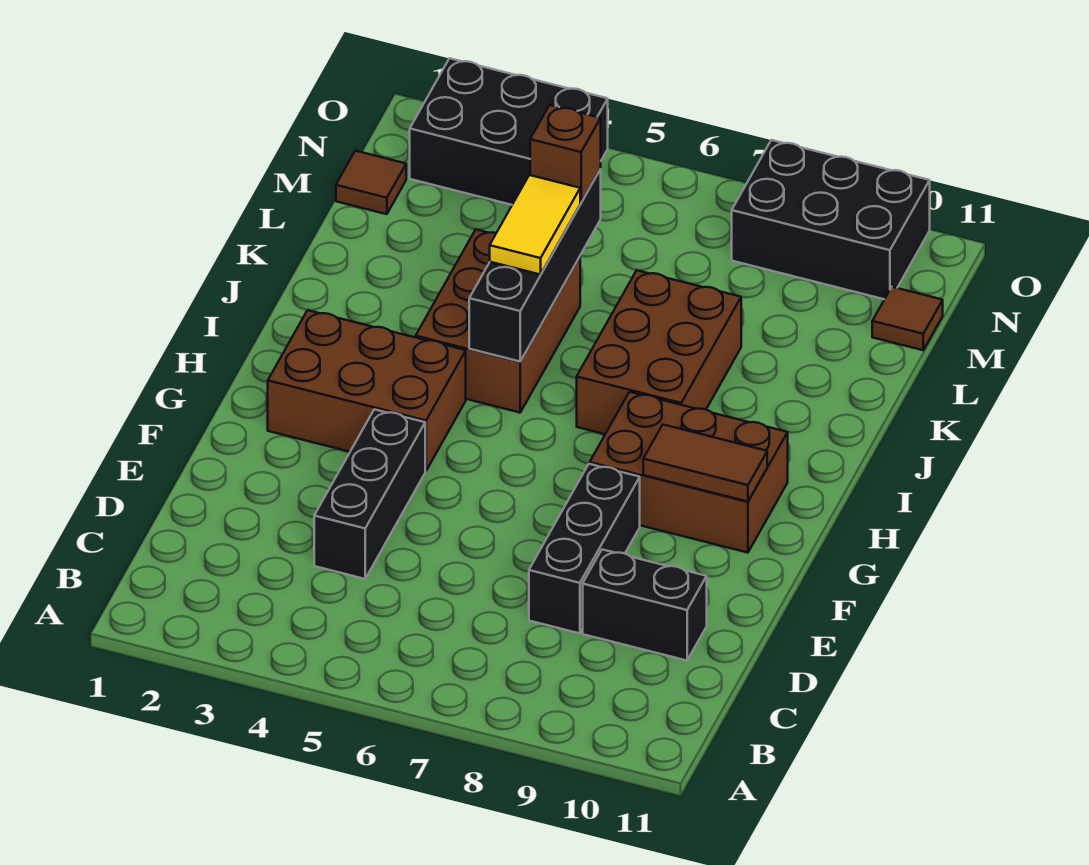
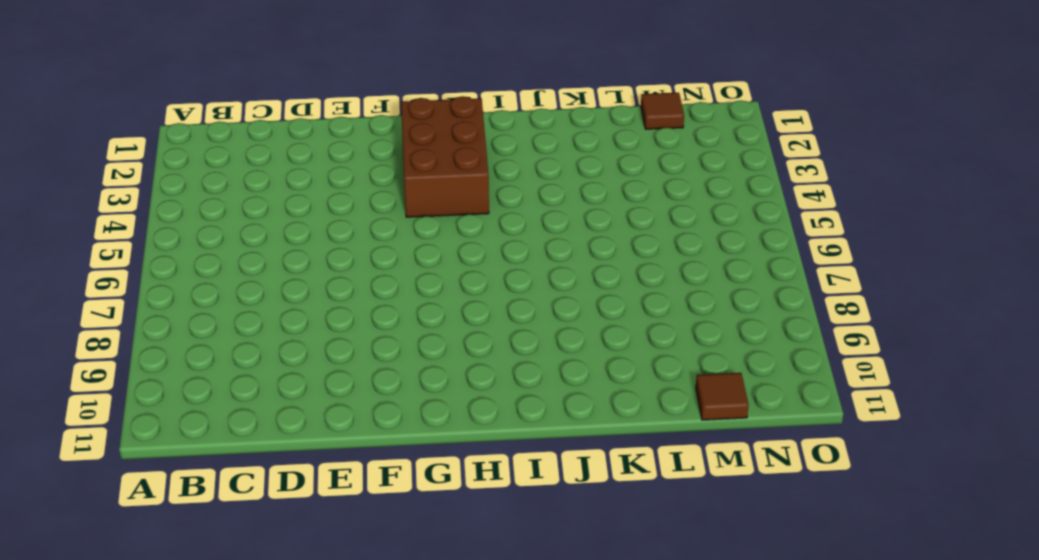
none -> black 1x3 brick [314,409,425,579]
none -> black 1x3 brick [529,464,640,633]
none -> black 1x2 brick [583,550,707,661]

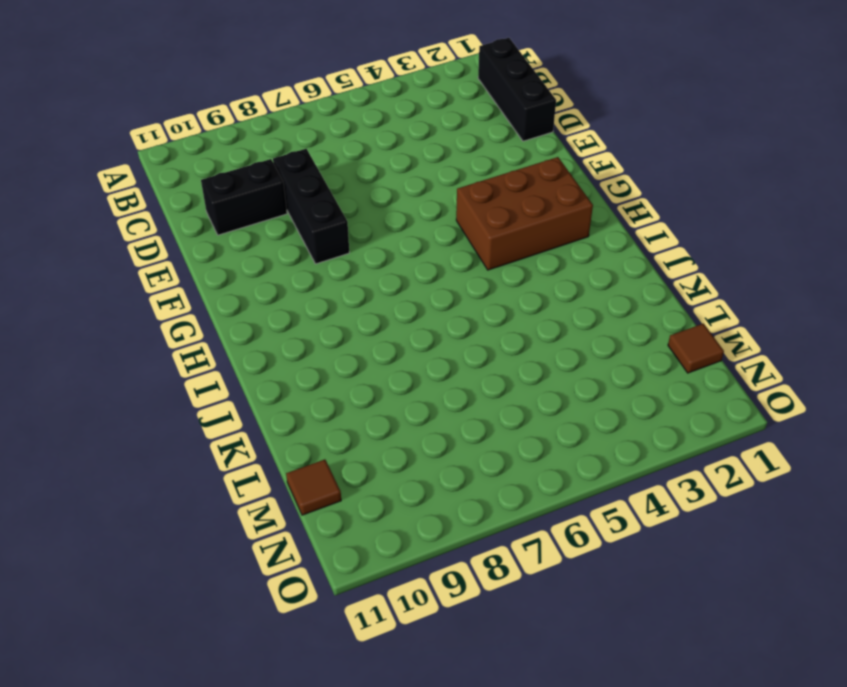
black 1x3 brick [478,38,556,141] -> black 1x3 brick moved to [314,409,425,579]
none -> brown 2x3 brick [590,392,788,553]
none -> brown 2x3 brick [416,229,580,413]
none -> brown 2x3 brick [577,270,741,434]

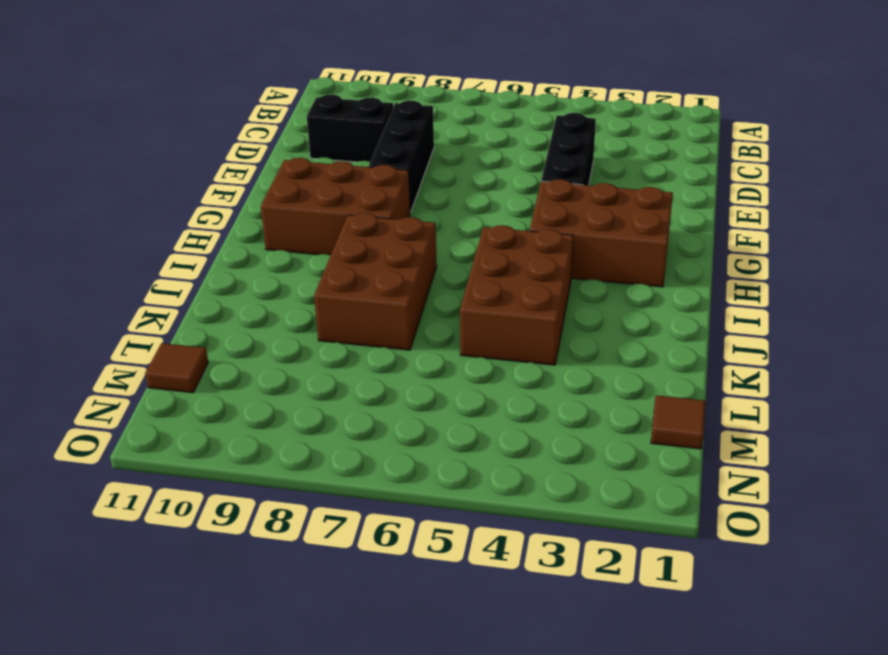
none -> black 2x3 brick [410,58,608,205]
none -> black 2x3 brick [732,140,930,299]
none -> brown 1x2 tile [643,425,767,502]

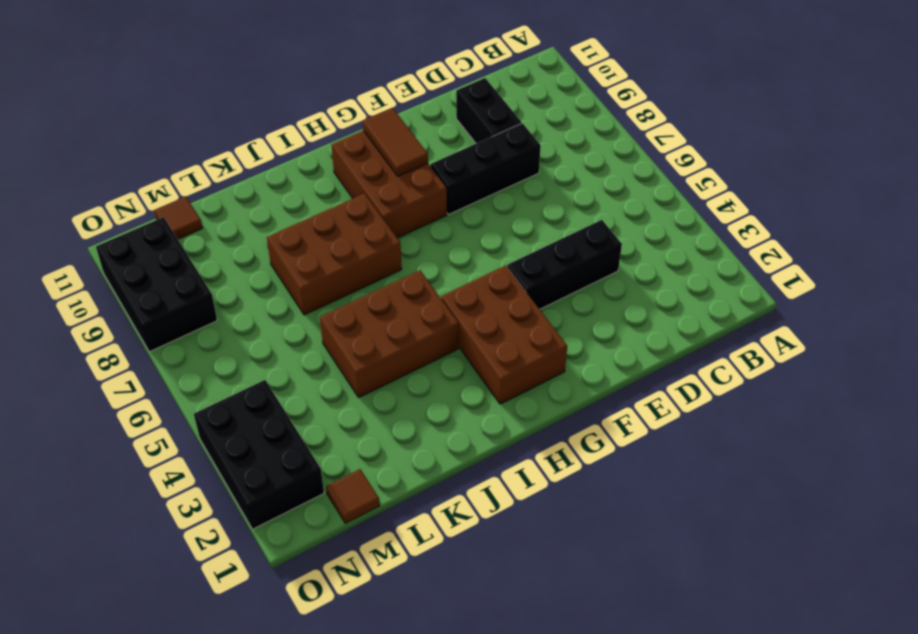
none -> black 1x4 brick [469,169,601,361]
none -> yellow 1x2 tile [490,175,580,275]
none -> brown 1x1 brick [530,105,601,202]

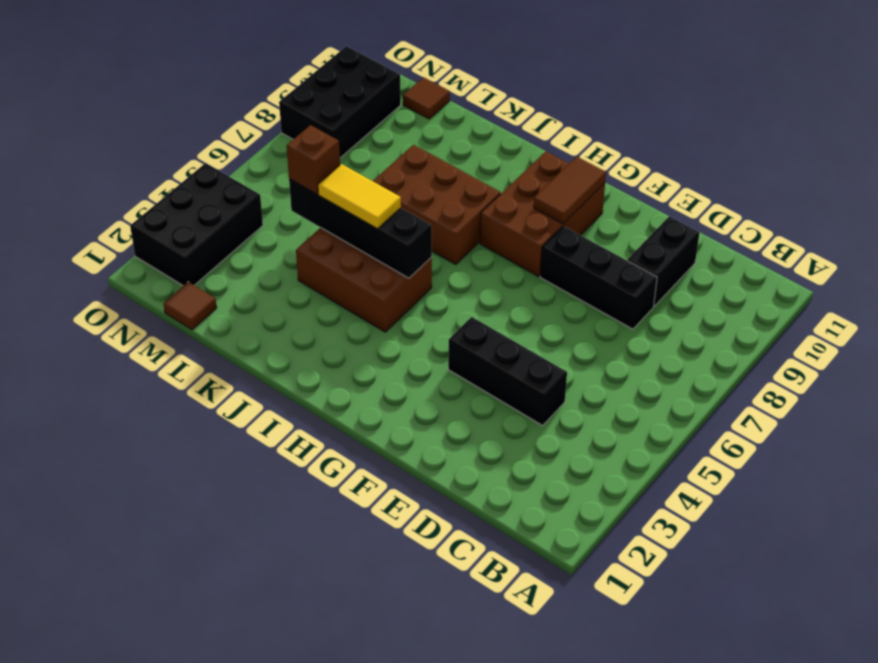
none -> brown 2x3 brick [268,310,466,471]

